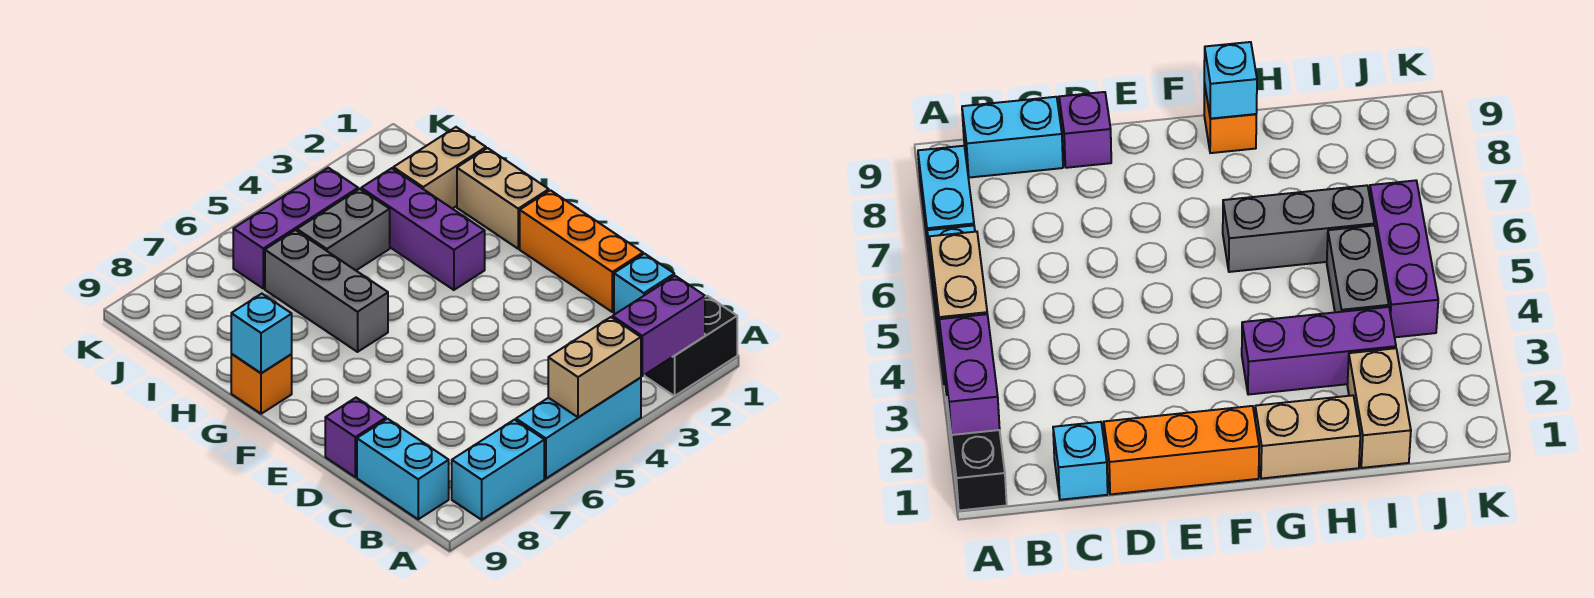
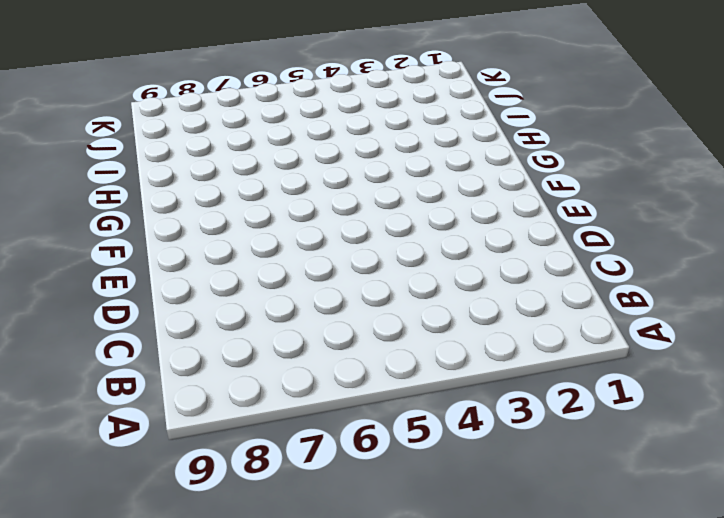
none -> black 1x2 brick [645,296,737,396]
none -> cyan 1x3 brick [516,378,641,478]
none -> cyan 1x2 brick [452,420,544,520]

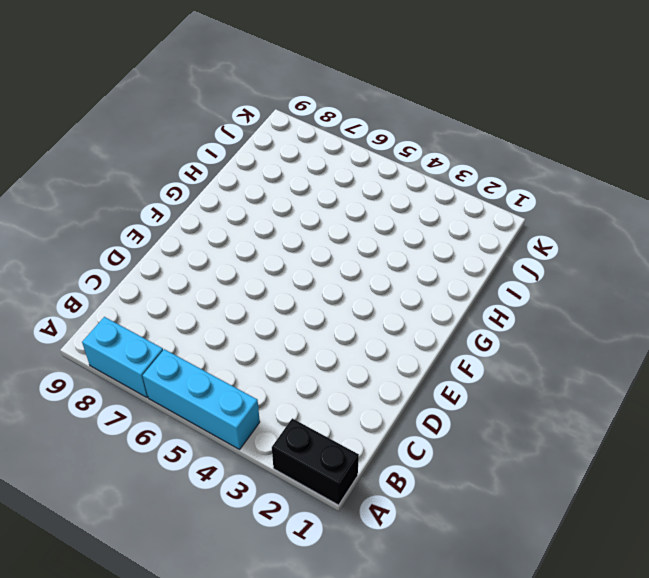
none -> cyan 1x2 brick [357,419,449,519]
none -> cyan 1x1 brick [614,254,674,314]
none -> orange 1x3 brick [520,190,643,312]

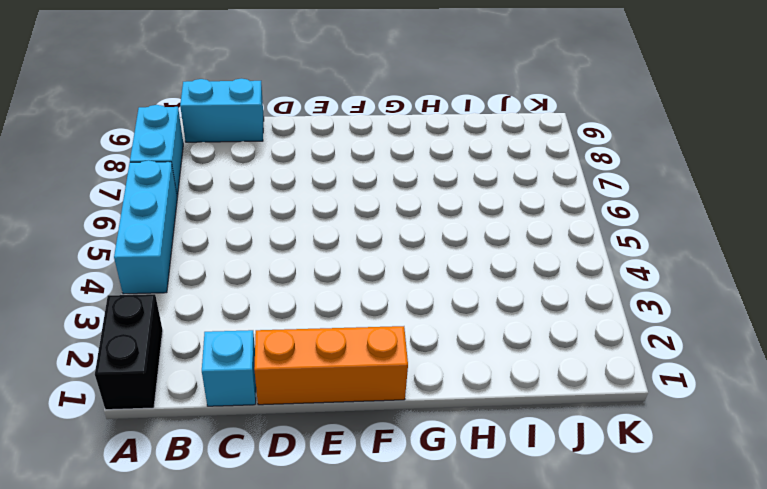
none -> purple 1x1 brick [325,398,386,477]
none -> tan 1x2 brick [457,148,549,249]
none -> purple 1x3 brick [361,168,485,290]

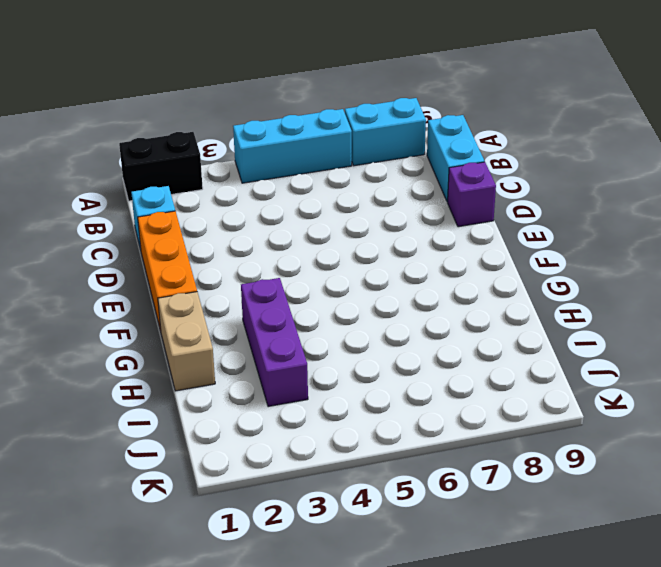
none -> grey 1x3 brick [265,230,388,352]
none -> orange 1x1 brick [231,354,292,414]
none -> tan 1x2 brick [393,127,486,209]

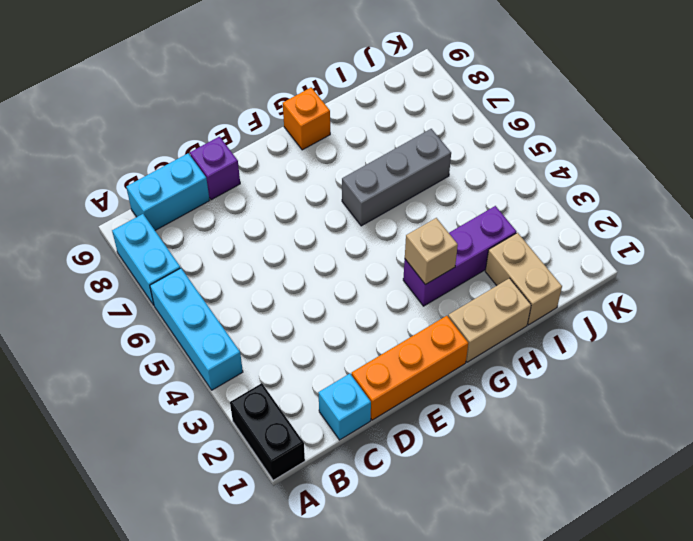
tan 1x1 brick [405,218,458,285] -> none
none -> grey 1x2 brick [297,189,390,270]
none -> purple 1x3 brick [233,168,358,289]
none -> purple 1x2 brick [612,276,705,376]

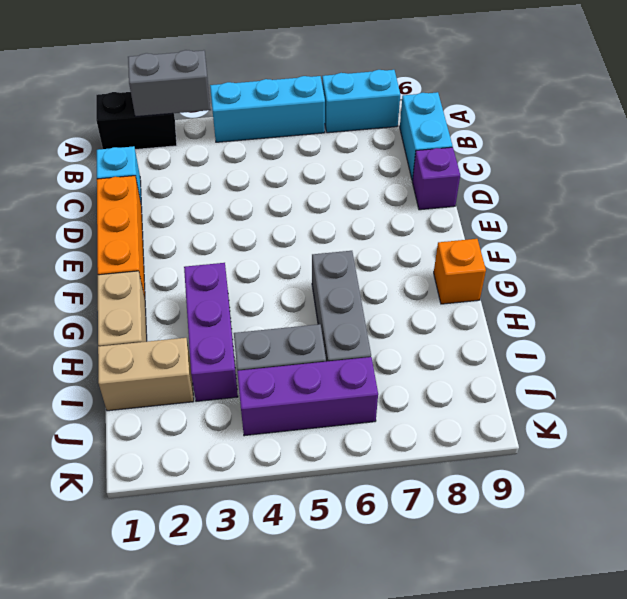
grey 1x2 brick [128,50,211,117] -> purple 1x2 brick [612,276,705,376]
none -> tan 1x2 brick [548,317,641,417]
none -> cyan 1x1 brick [231,294,292,373]

